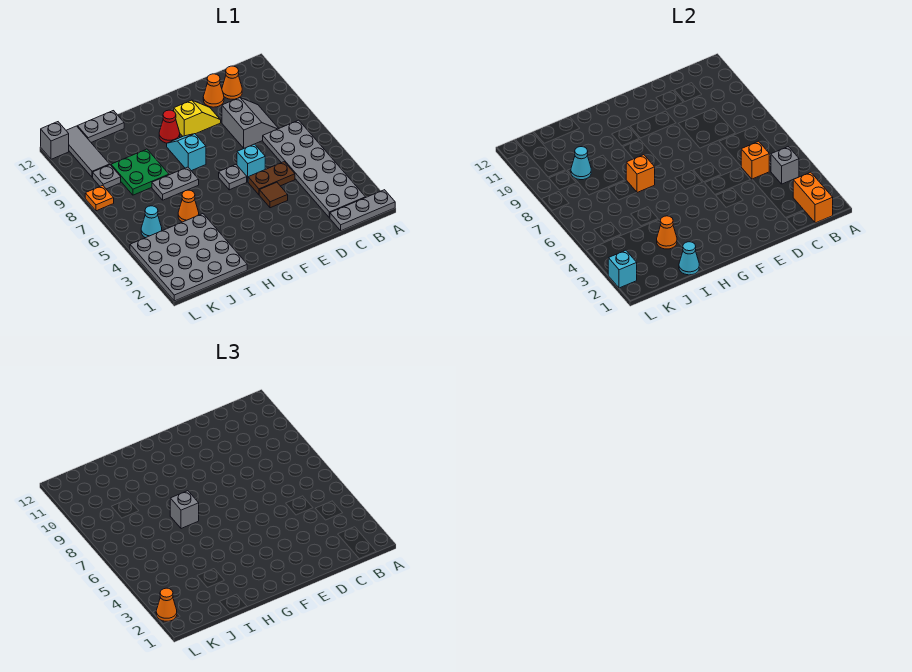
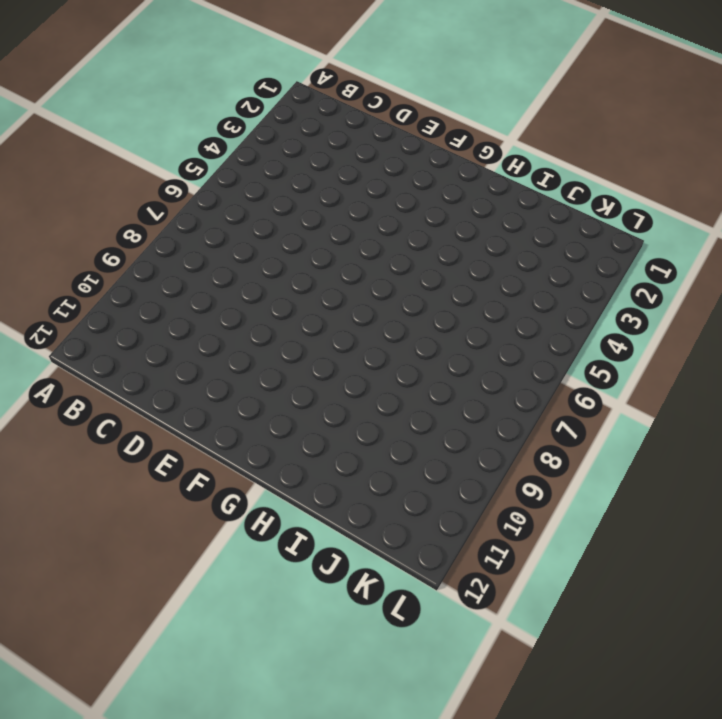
none -> grey 1x3 plate [330,190,395,231]
none -> grey 2x6 plate [263,120,366,218]
none -> grey 2x2 slope [222,97,279,148]
none -> orange 1x1 cone [222,66,242,99]

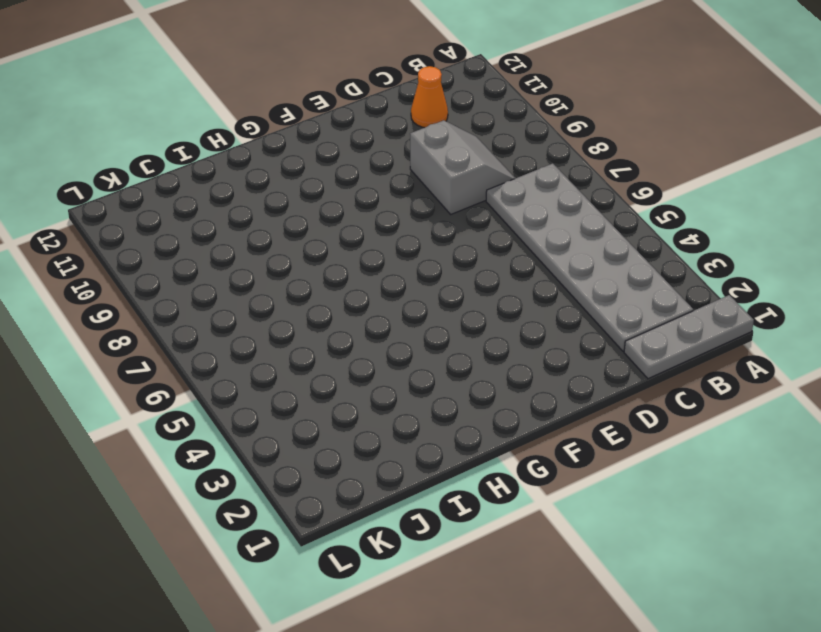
none -> brown 1x2 plate [248,162,295,195]
none -> orange 1x1 cone [203,74,224,107]
none -> brown 1x1 tile [259,182,288,208]
none -> cyan 1x1 brick [237,144,265,182]

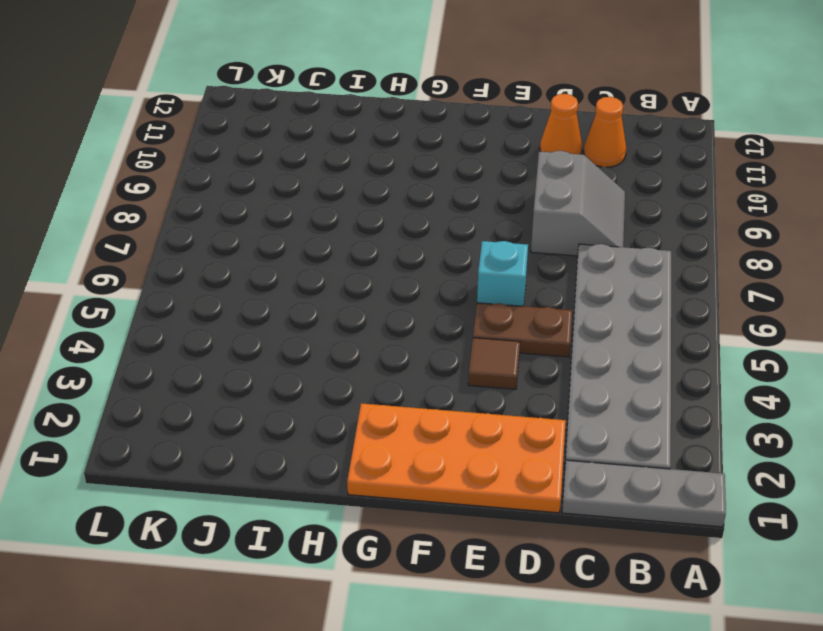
orange 2x4 plate [347,403,566,513] -> none
none -> yellow 1x2 slope [174,100,221,136]
none -> grey 1x1 plate [219,165,247,190]
none -> cyan 1x2 slope [167,134,206,171]
none -> red 1x1 cone [159,110,180,143]

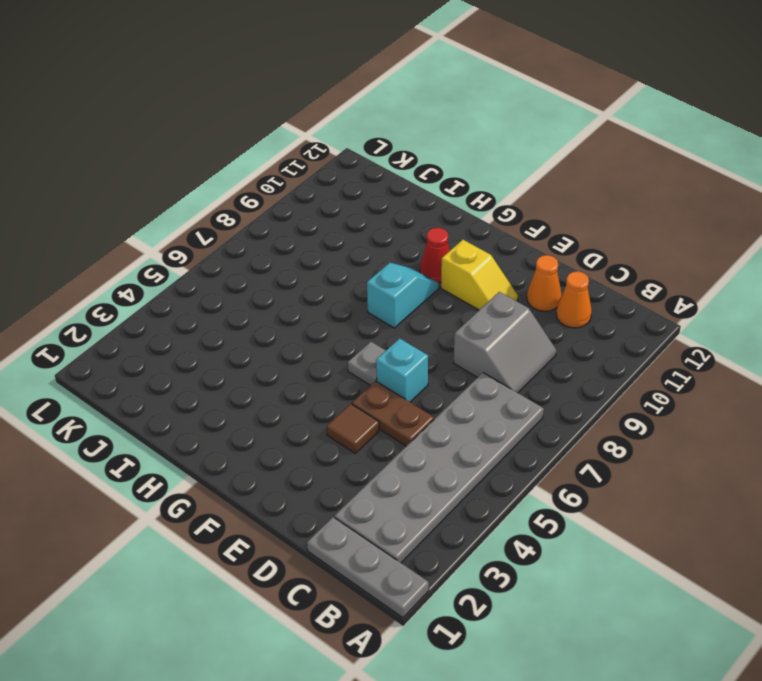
none -> grey 1x2 plate [152,167,199,200]
none -> grey 4x4 plate [130,214,247,301]
none -> orange 1x1 cone [178,190,199,222]
none -> green 2x2 plate [111,149,169,195]

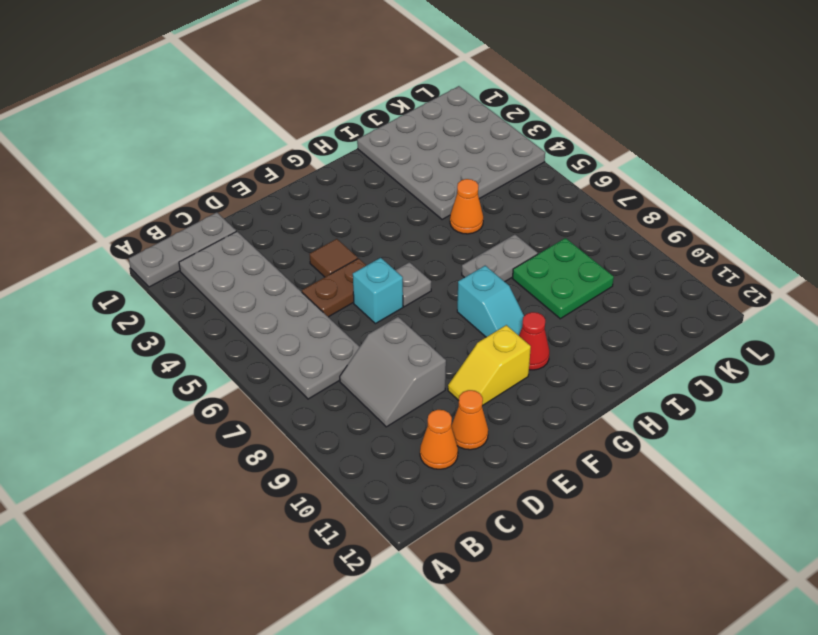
none -> grey 1x2 plate [77,111,124,142]
none -> cyan 1x1 cone [141,206,162,238]
none -> grey 1x1 plate [93,165,121,189]
none -> grey 1x3 tile [66,126,110,177]

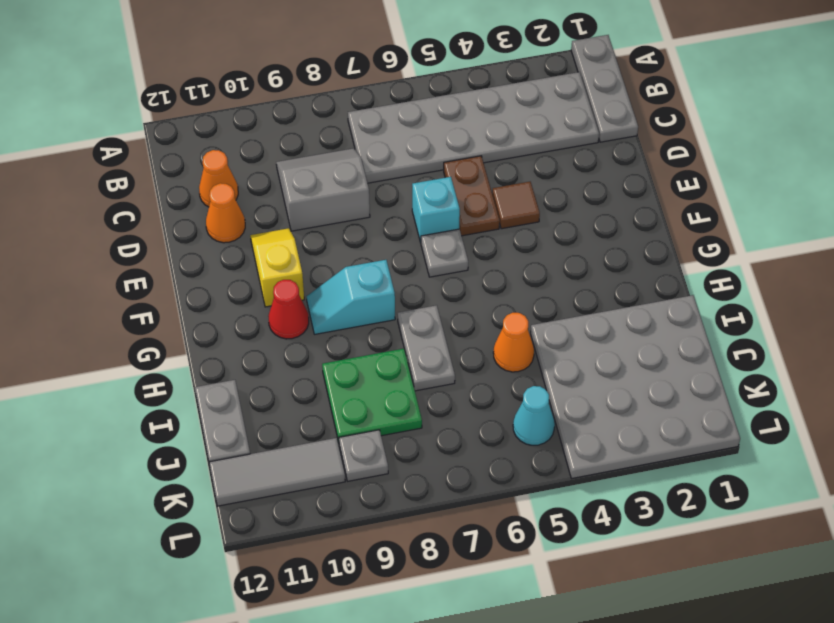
none -> orange 1x1 plate [85,185,114,211]
none -> grey 1x1 brick [41,122,69,159]
none -> orange 1x2 brick [793,172,833,223]
none -> grey 1x1 brick [771,147,799,184]

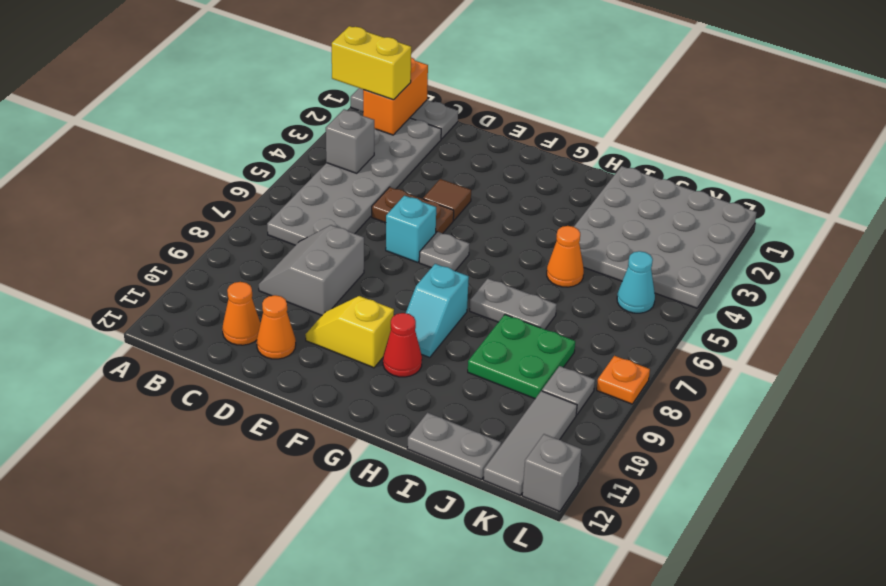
yellow 1x2 brick [332,26,411,100] -> none
none -> orange 1x1 brick [741,141,769,179]
none -> orange 1x1 brick [626,155,655,193]
none -> cyan 1x1 cone [679,242,699,275]
none -> orange 1x1 cone [657,216,677,249]

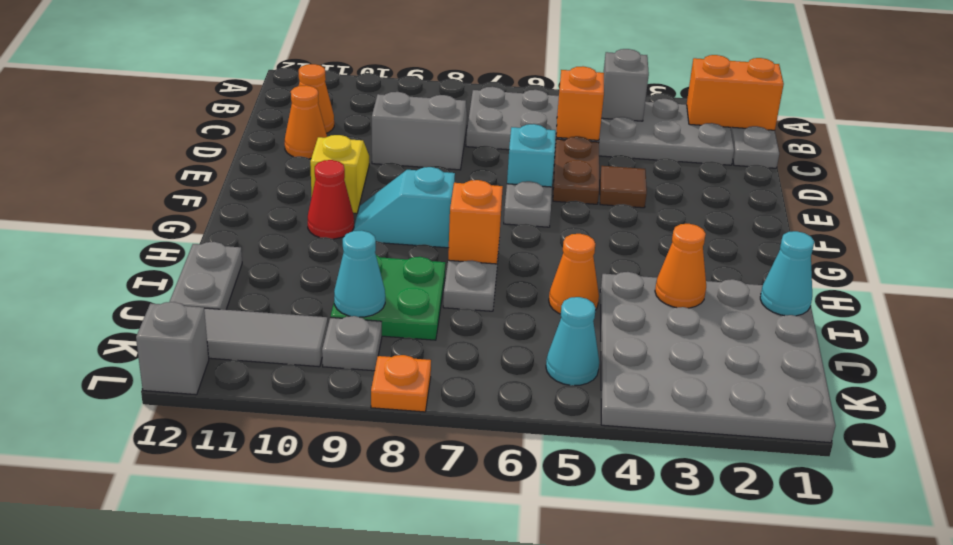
none -> cyan 1x1 brick [608,250,637,288]
none -> grey 1x1 brick [170,491,199,529]
none -> orange 1x1 cone [156,588,177,622]

